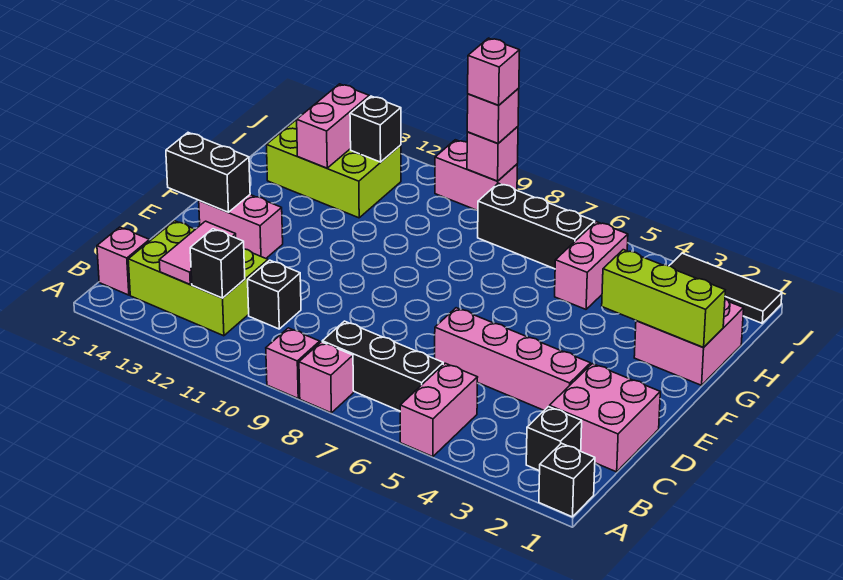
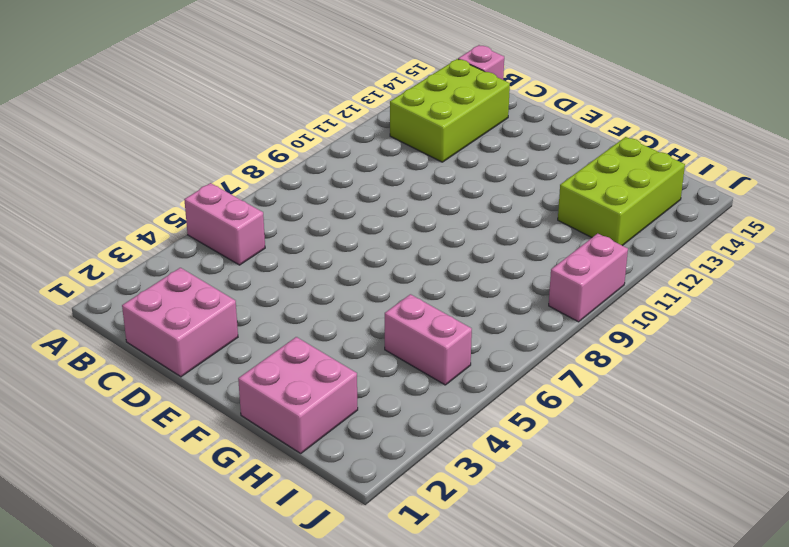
none -> black 1x1 brick [539,443,595,517]
none -> pink 1x1 brick [299,342,354,413]
none -> pink 1x1 brick [266,328,320,398]

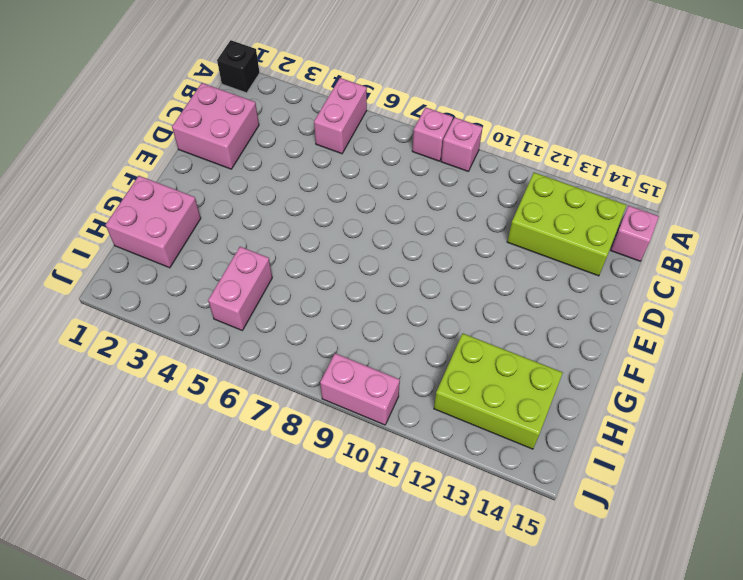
none -> black 1x1 brick [526,407,582,471]
none -> black 1x3 brick [322,321,443,411]
none -> black 1x1 brick [248,260,301,329]

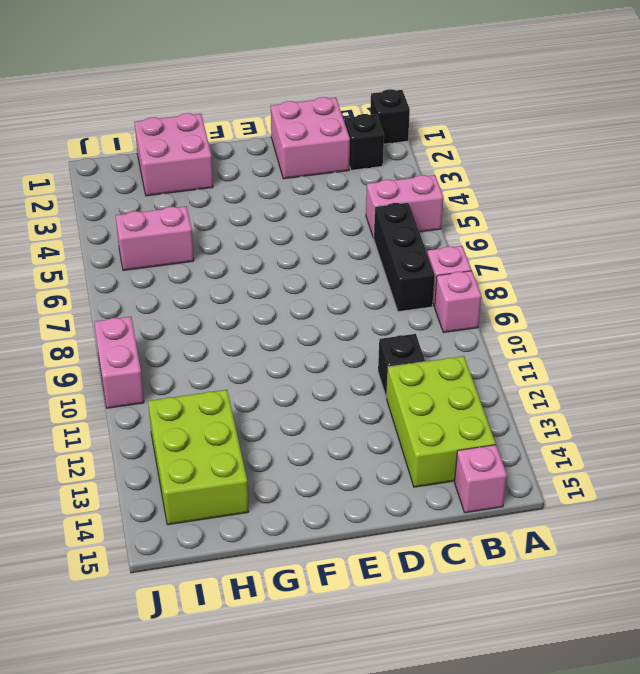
none -> pink 1x4 brick [435,308,591,410]
none -> pink 1x2 brick [199,195,283,258]
none -> black 1x3 brick [478,183,595,269]

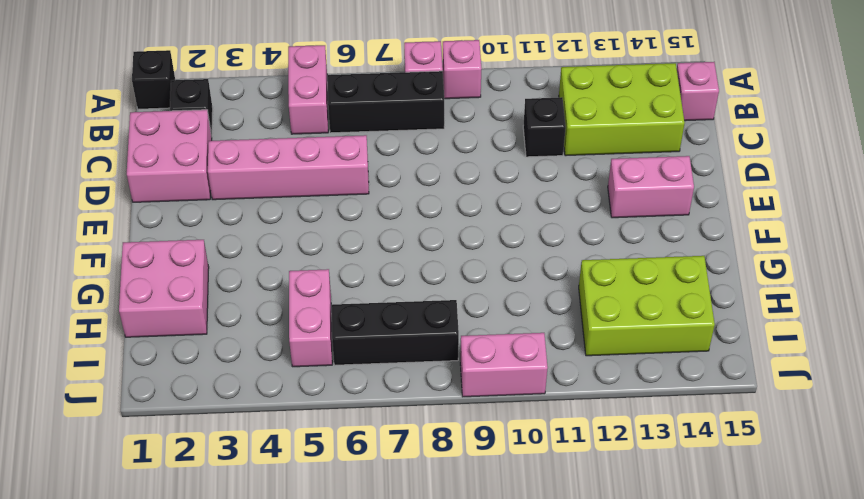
none -> black 1x3 tile [669,253,782,323]
none -> black 1x1 brick [190,229,245,298]
none -> pink 1x2 tile [159,221,236,284]

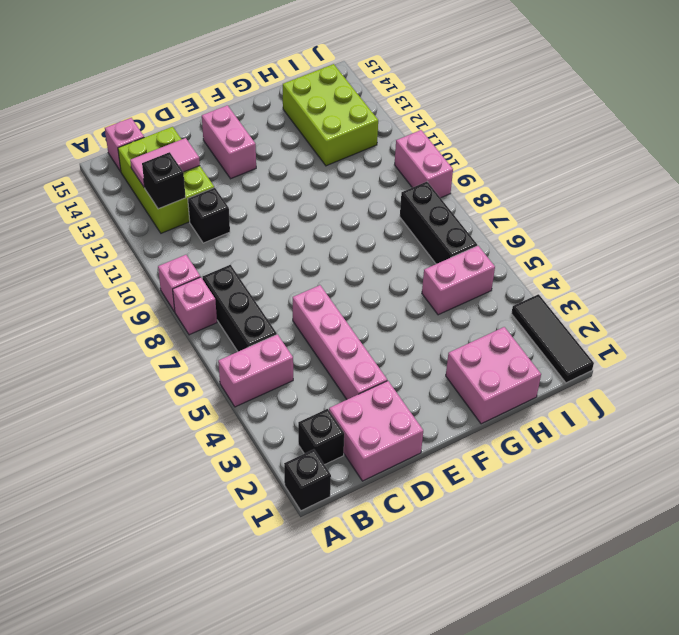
none -> black 1x2 brick [166,133,250,212]
none -> lime 1x3 brick [602,250,725,348]
none -> pink 1x2 brick [297,84,369,168]

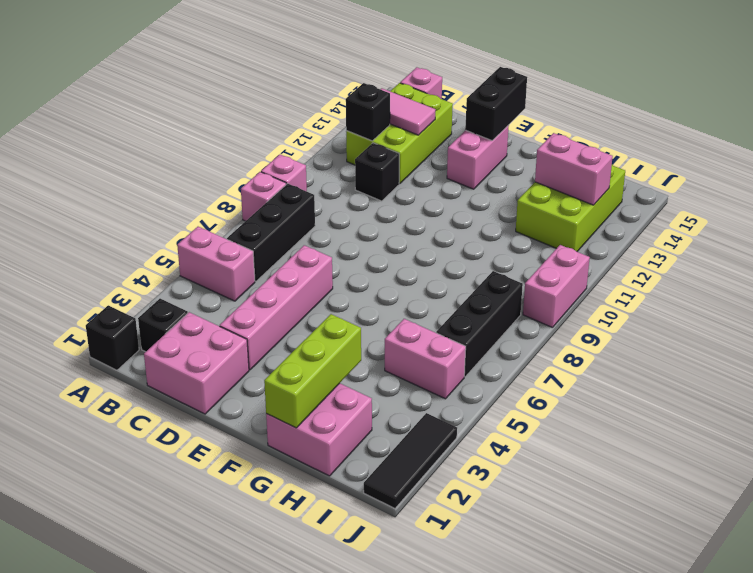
none -> black 1x1 brick [350,96,401,162]
none -> pink 1x1 brick [467,127,518,181]
none -> pink 1x1 brick [467,88,519,144]

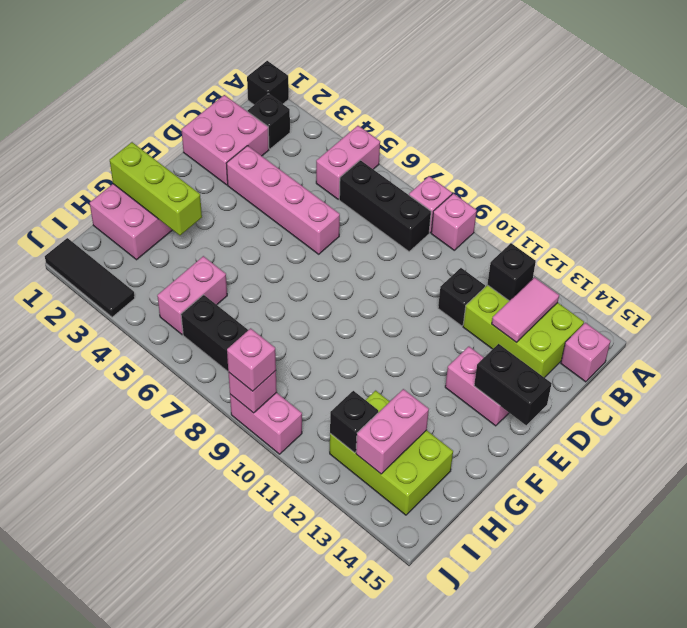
none -> pink 1x1 brick [468,38,520,105]

